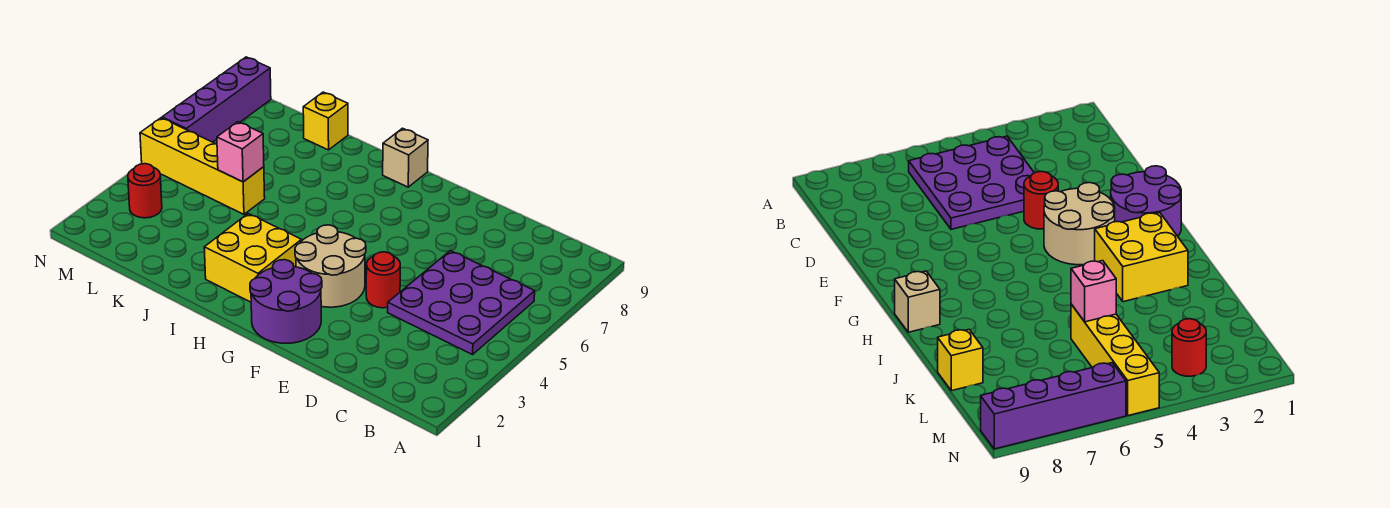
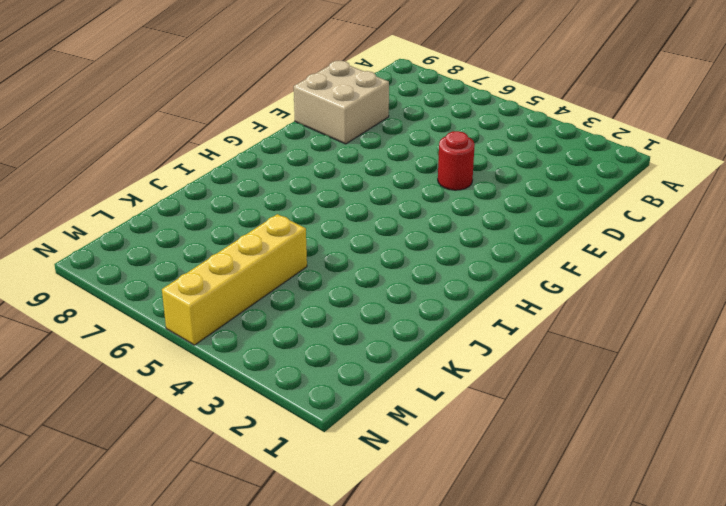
tan 2x2 brick [294,61,389,144] -> none
none -> purple 3x3 plate [388,251,535,355]
none -> purple 2x2 round brick [250,260,322,343]

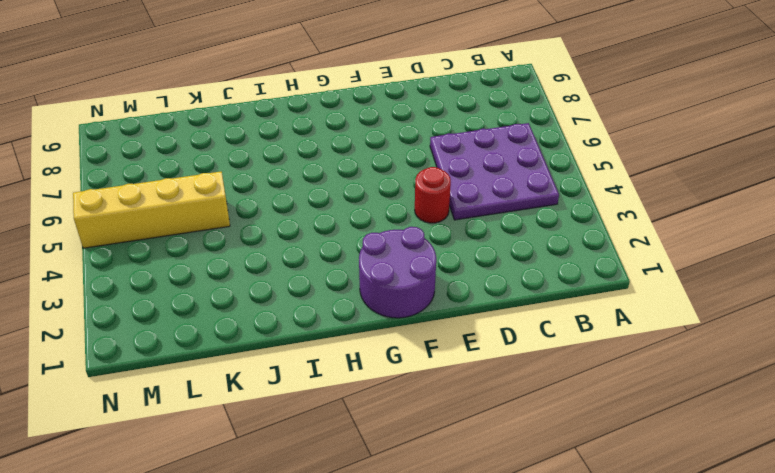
none -> tan 2x2 round brick [295,225,366,307]
none -> yellow 2x2 brick [204,214,302,302]

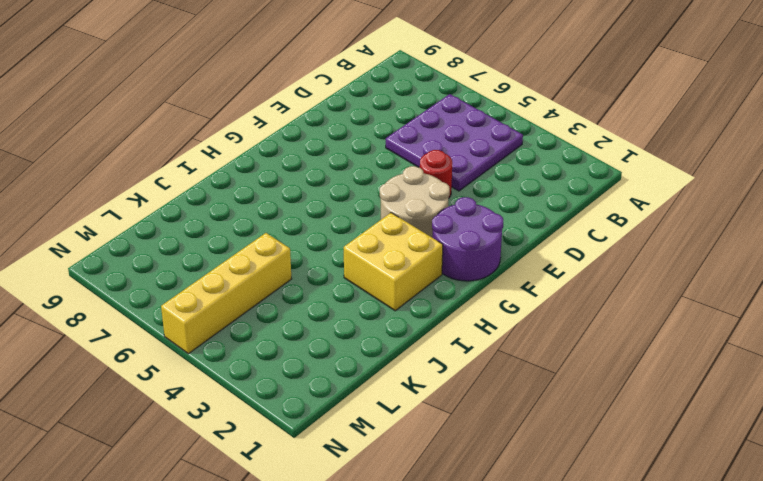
none -> tan 1x1 brick [383,128,428,187]
none -> yellow 1x1 brick [303,92,348,150]

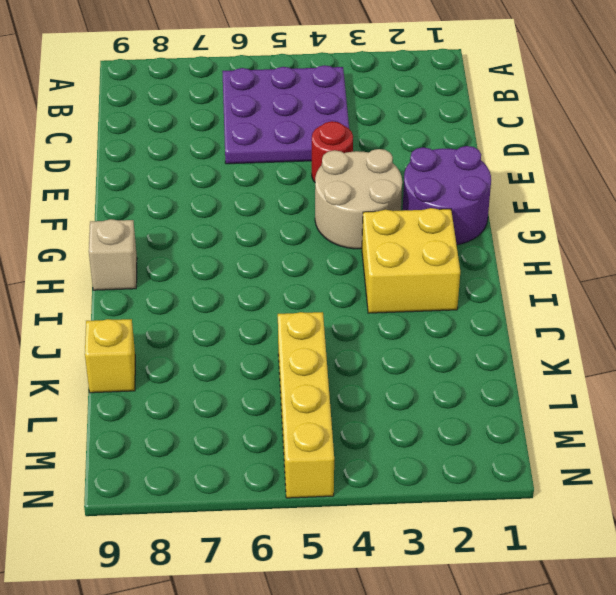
none -> red 1x1 round brick [128,164,162,218]
none -> purple 1x4 brick [162,57,271,142]

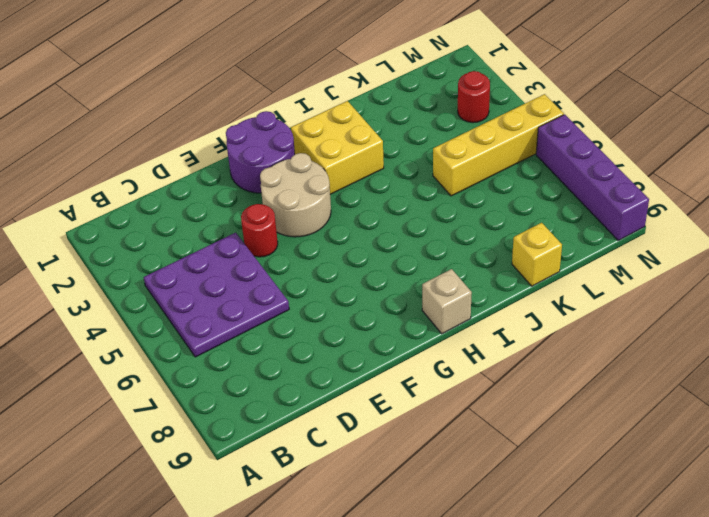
none -> pink 1x1 brick [217,122,264,182]

